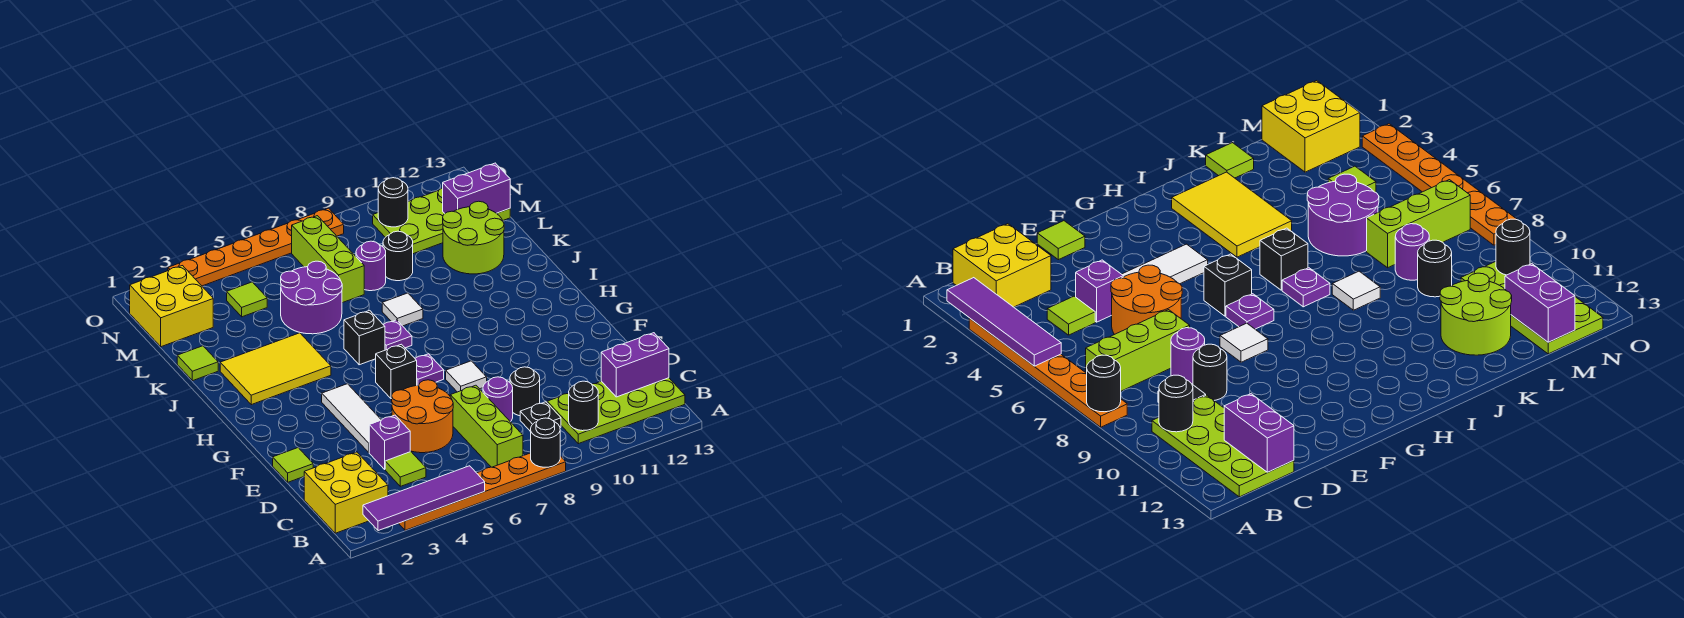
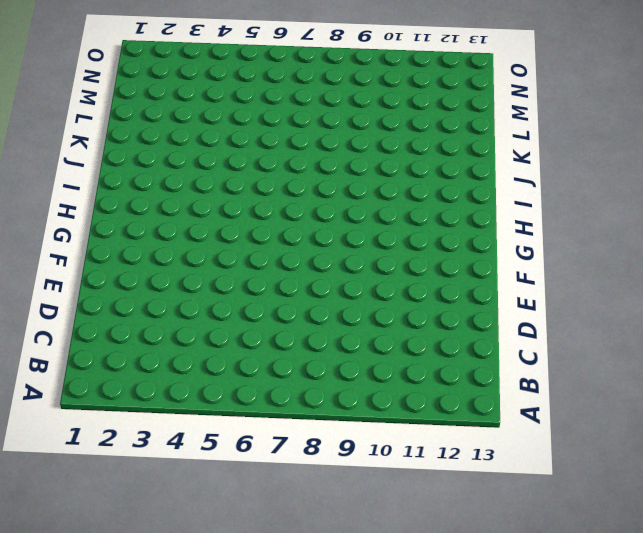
none -> orange 1x6 plate [399,453,566,530]
none -> yellow 2x2 brick [304,452,388,533]
none -> lime 1x3 brick [450,385,523,467]
none -> lime 2x4 plate [547,378,685,444]

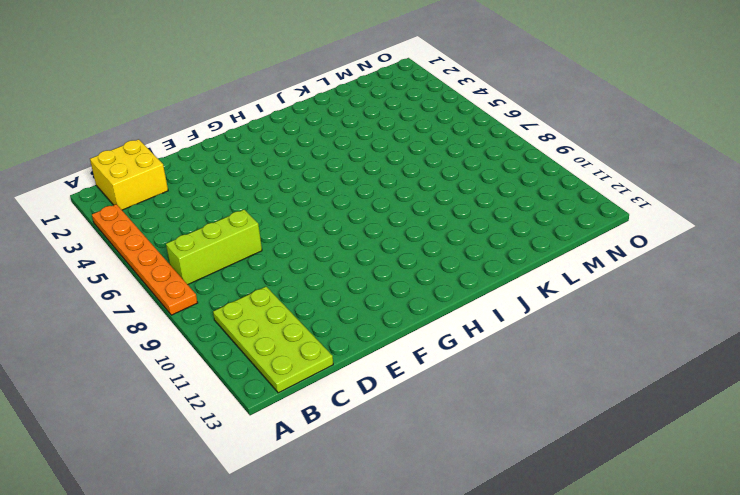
none -> lime 1x1 tile [385,452,426,486]
none -> black 1x1 plate [520,402,561,432]
none -> purple 1x1 brick [369,415,410,469]
none -> orange 2x2 round brick [392,380,453,453]

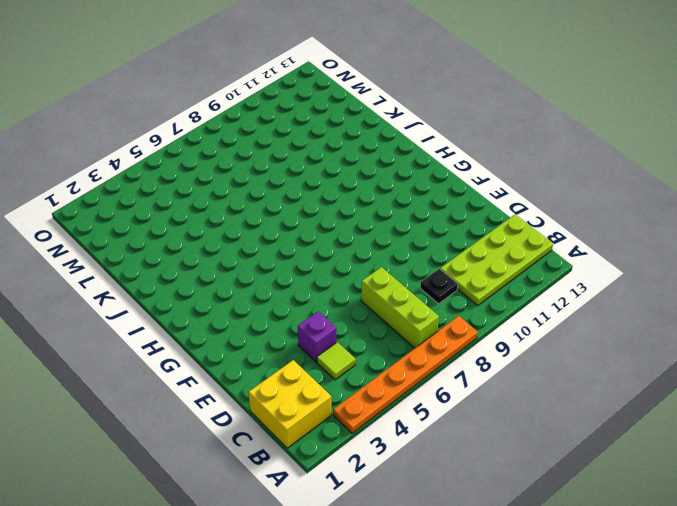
none -> orange 2x2 round brick [392,380,453,453]
none -> purple 1x1 round brick [483,377,513,422]
none -> black 1x1 round brick [510,367,540,416]
none -> lime 1x1 tile [273,448,313,482]

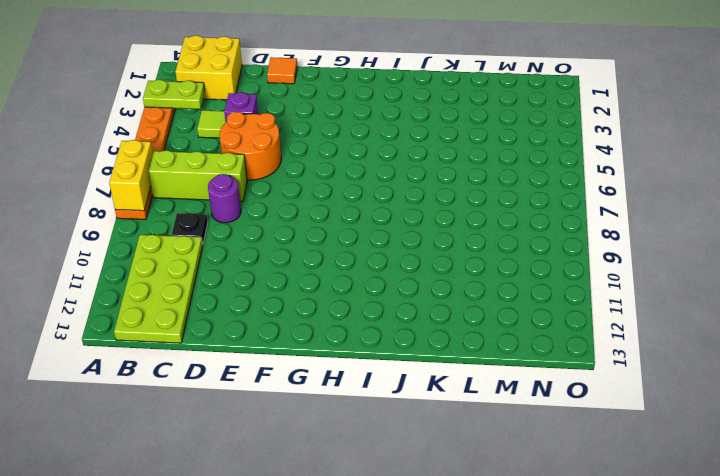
lime 1x2 plate [143,80,205,109] -> purple 1x4 tile [363,466,485,531]
yellow 1x2 brick [109,140,153,211] -> black 1x1 round brick [531,418,560,467]
orange 1x1 tile [267,57,297,84] -> lime 1x1 tile [273,448,313,482]
none -> black 1x1 round brick [510,367,540,416]
none -> white 1x3 tile [322,384,381,452]
none -> white 1x1 tile [446,361,487,392]
none -> black 1x1 brick [376,344,417,399]

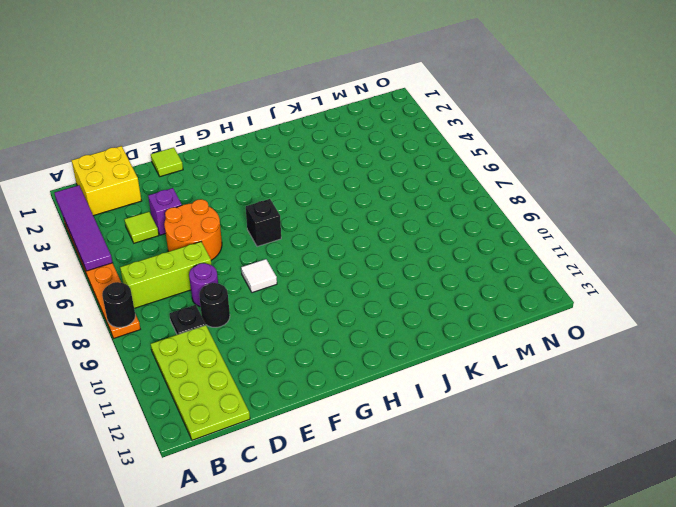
none -> white 1x3 tile [322,384,381,452]
none -> purple 1x1 plate [415,354,444,386]
none -> yellow 2x3 tile [220,333,331,405]
none -> black 1x1 brick [344,310,385,365]

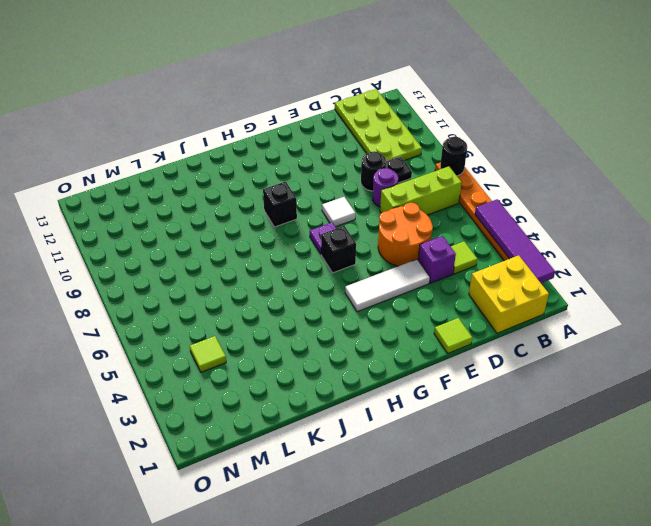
black 1x1 brick [263,182,297,227] -> black 1x1 brick moved to [344,310,385,365]
none -> yellow 2x3 tile [220,333,331,405]
none -> purple 1x1 plate [383,320,412,350]
none -> white 1x1 tile [382,293,423,326]
none -> lime 1x1 tile [177,346,218,381]

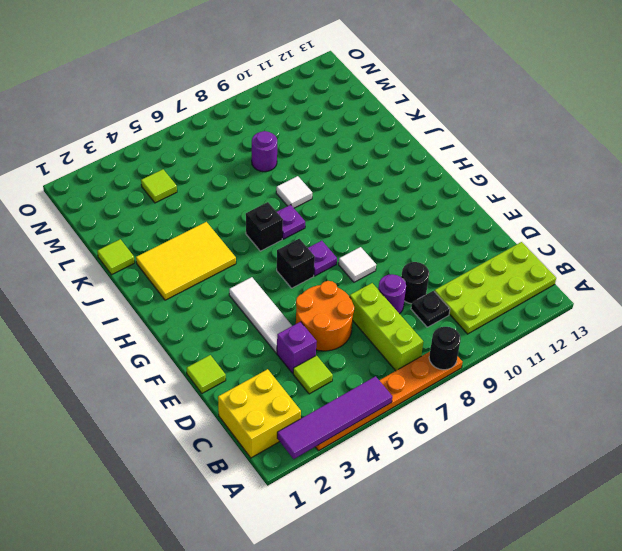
none -> purple 2x2 round brick [281,261,342,334]
none -> lime 2x2 round brick [443,201,504,274]
none -> lime 1x3 brick [292,216,364,303]
none -> black 1x1 round brick [383,231,413,281]

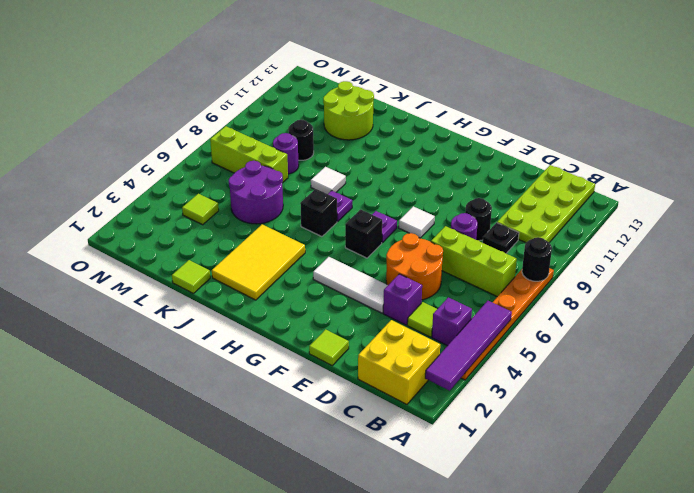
purple 1x1 brick [432,297,472,346] -> none
none -> yellow 2x2 brick [130,266,213,347]
none -> lime 2x4 plate [373,188,510,254]
none -> orange 1x6 plate [168,208,344,286]
none -> black 1x1 round brick [568,381,598,431]

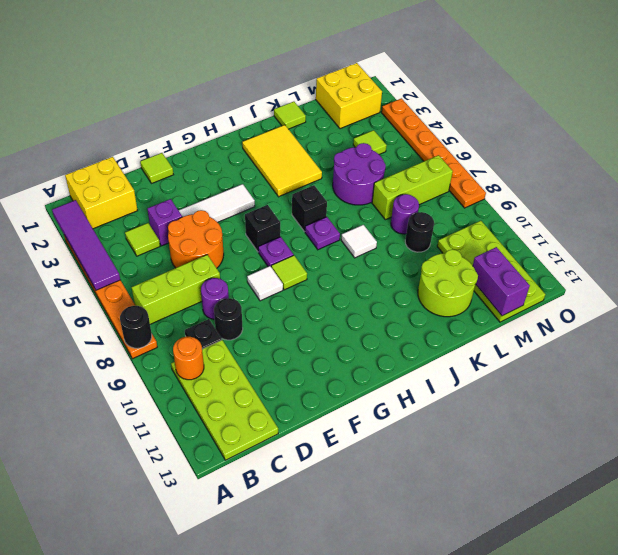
orange 1x1 round brick [173,337,204,380] -> black 1x1 round brick [568,381,598,431]
lime 1x1 tile [271,255,307,290] -> none
none -> purple 1x2 brick [601,333,669,397]
none -> black 1x1 round brick [378,178,408,227]

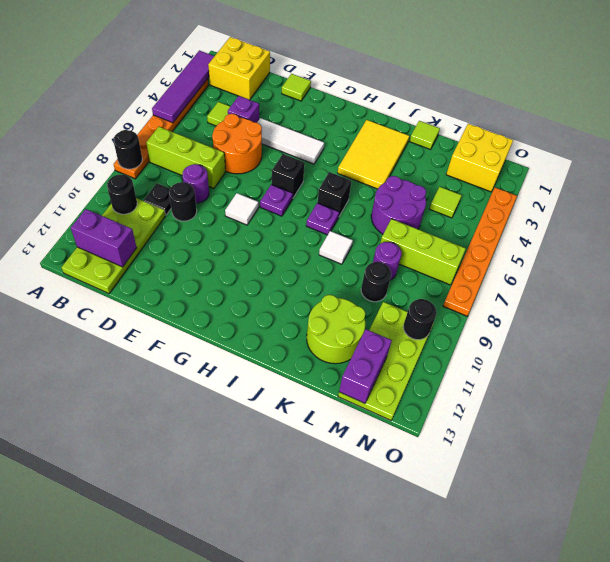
purple 1x2 brick [71,209,137,267] -> purple 1x2 brick turned to [601,333,669,397]

